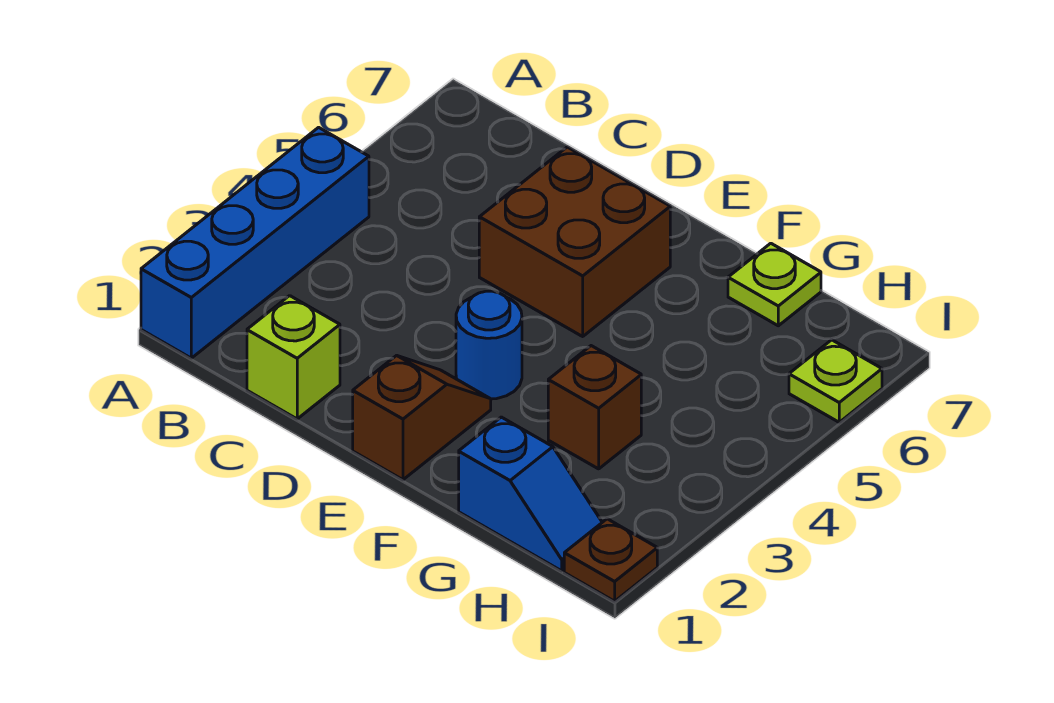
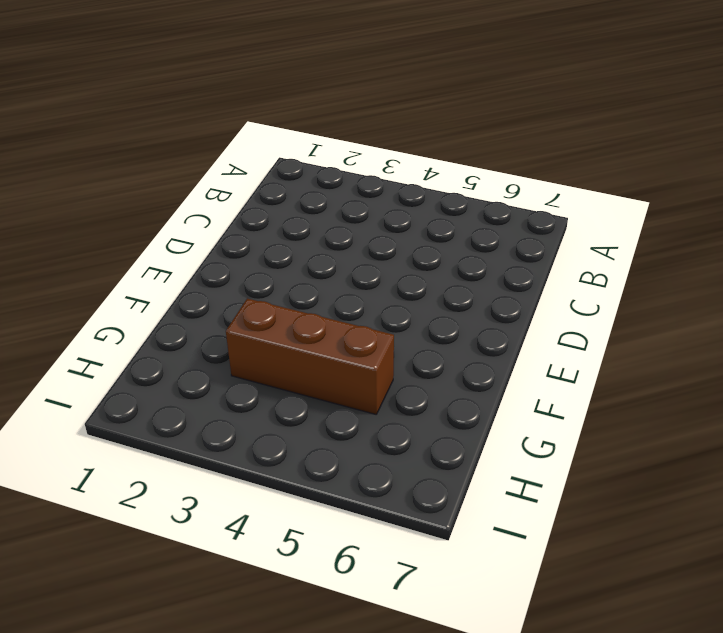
brown 1x3 brick [226,298,394,414] -> brown 1x1 brick [548,346,641,469]
none -> blue 1x4 brick [141,127,369,358]
none -> lime 1x1 brick [247,296,340,419]

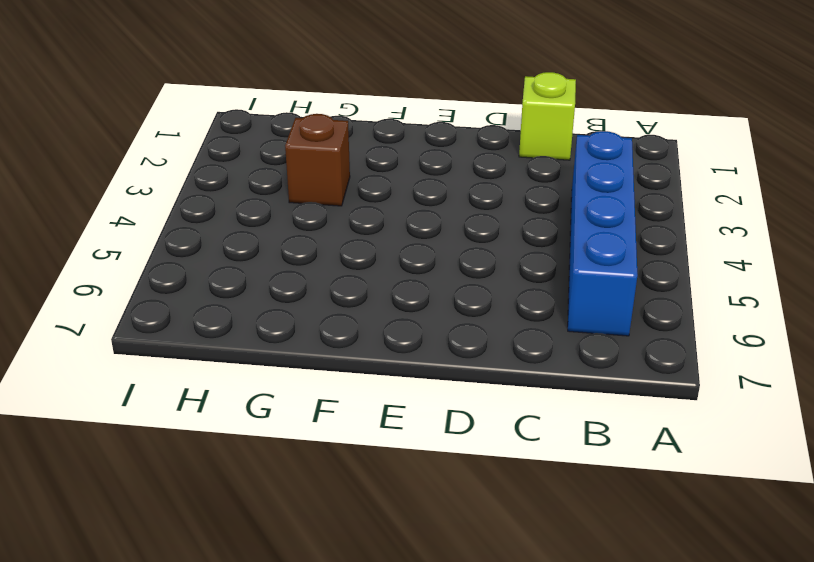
blue 1x4 brick [568,131,637,336] -> blue 1x4 brick moved to [141,127,369,358]
none -> brown 2x2 brick [479,147,670,336]
none -> brown 1x2 slope [353,355,491,480]

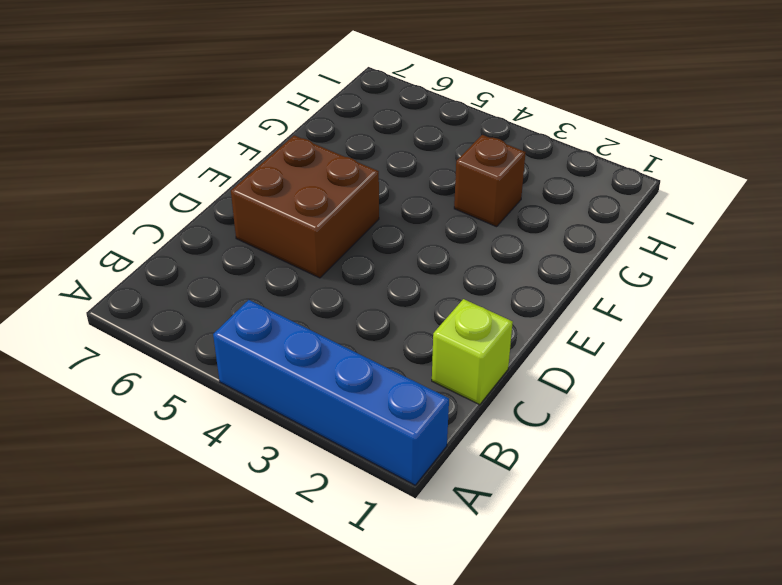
none -> brown 1x2 slope [353,355,491,480]
none -> blue 1x1 round brick [456,291,522,399]

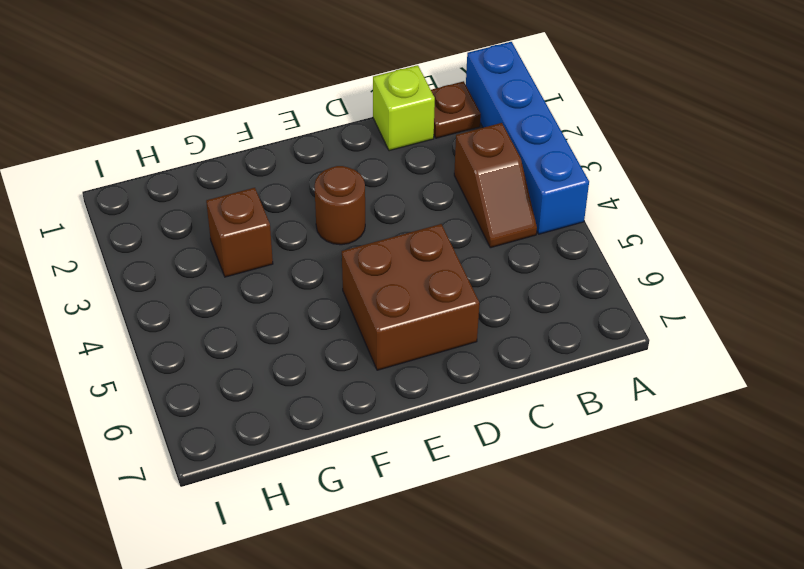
brown 1x1 plate [431,81,481,138] -> brown 1x1 plate moved to [564,519,657,601]
brown 1x2 slope [454,123,537,248] -> brown 1x2 slope moved to [353,355,491,480]
brown 1x1 round brick [315,166,365,245] -> blue 1x1 round brick [456,291,522,399]
none -> blue 1x2 slope [459,417,602,571]
none -> lime 1x1 plate [728,243,821,326]

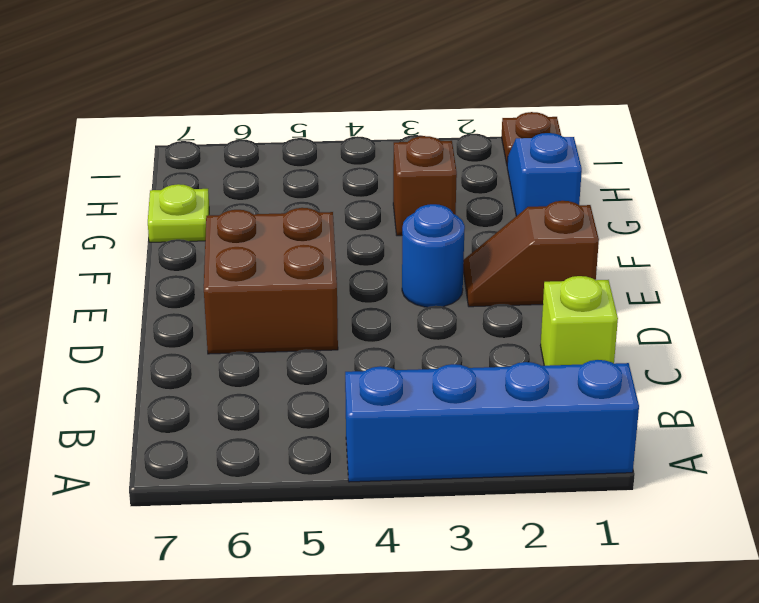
none -> lime 1x1 plate [789,340,882,422]

